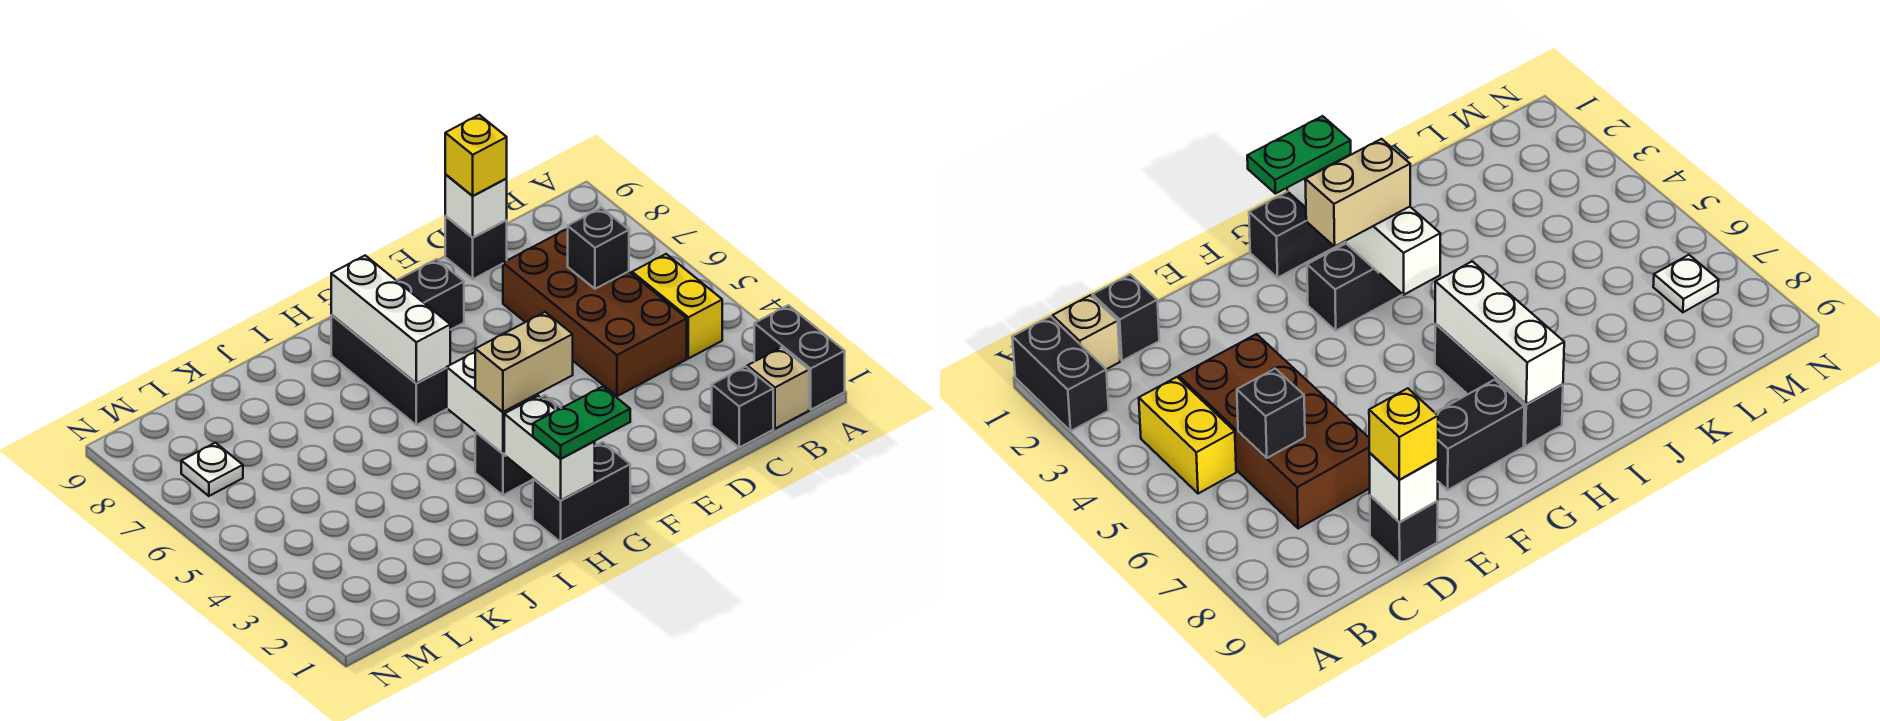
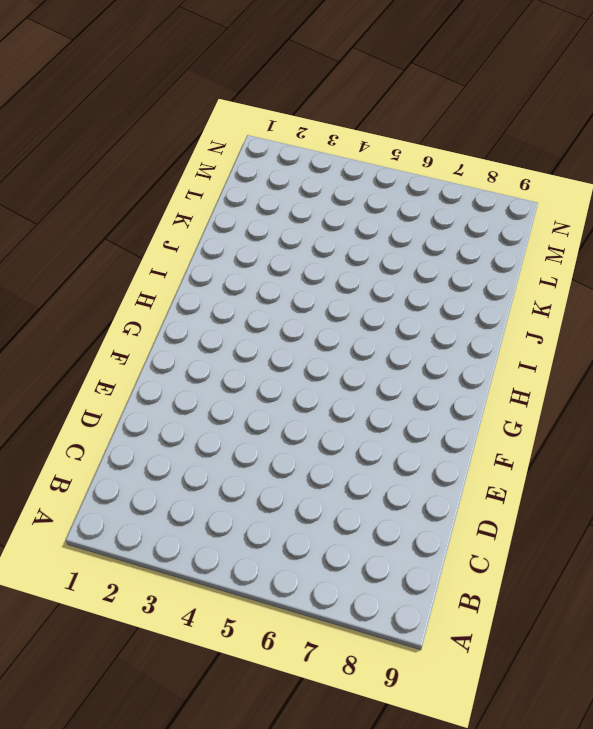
none -> black 1x2 brick [754,305,845,410]
none -> tan 1x1 brick [747,348,809,429]
none -> yellow 1x2 brick [632,254,722,358]

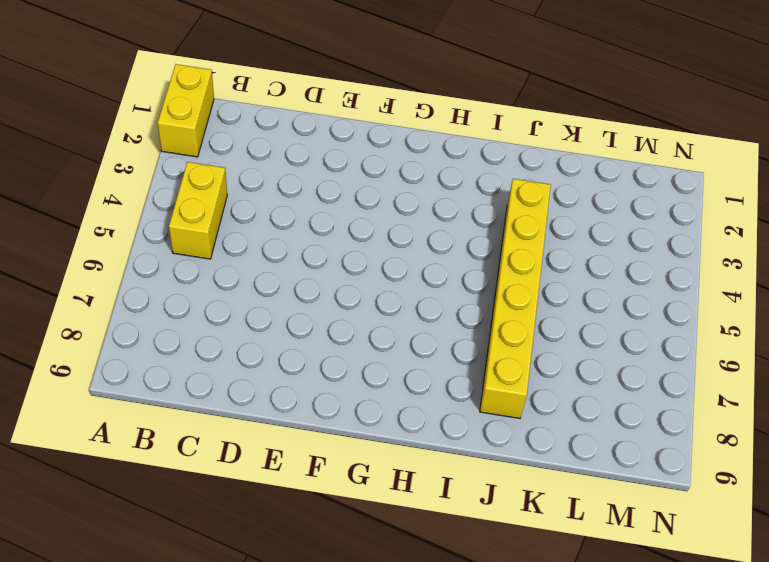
yellow 1x2 brick [158,64,214,157] -> black 1x2 brick [754,305,845,410]
yellow 1x6 brick [480,179,551,418] -> none
none -> tan 1x1 brick [747,348,809,429]
none -> black 1x1 brick [712,366,773,447]
none -> brown 2x4 brick [503,229,687,396]

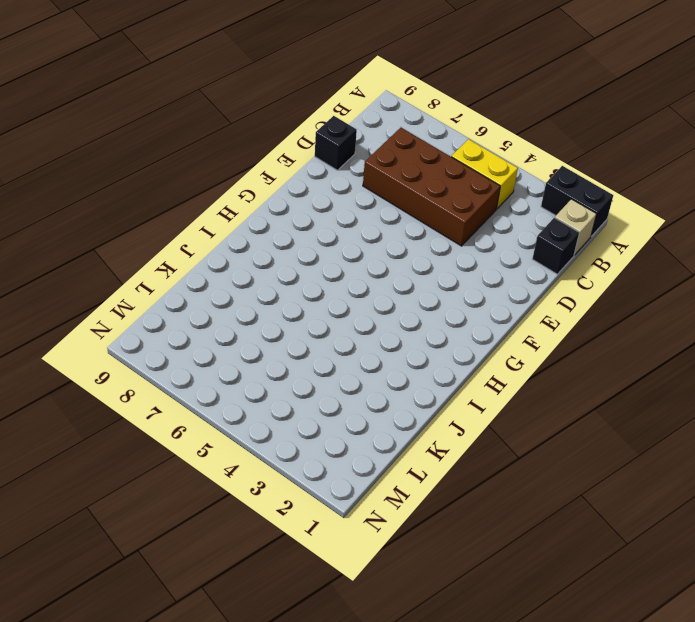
none -> black 1x2 brick [396,259,464,330]
none -> black 1x2 brick [533,442,630,542]
none -> black 1x2 brick [475,395,561,495]

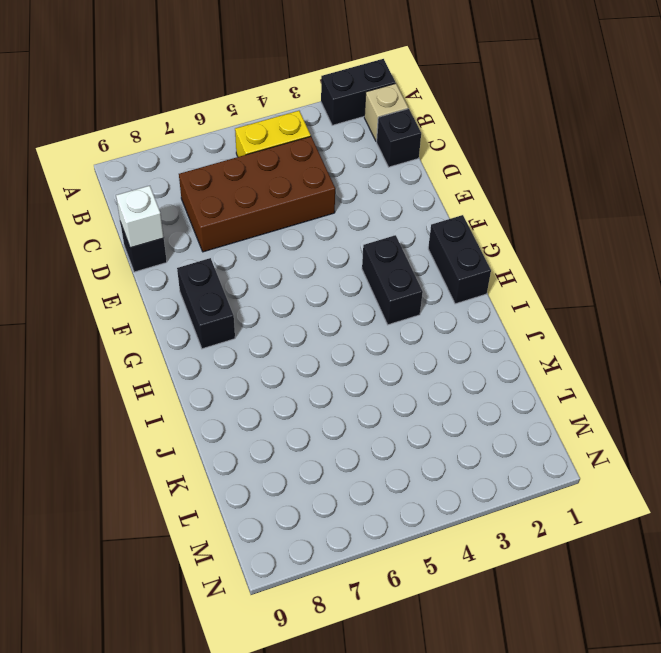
none -> black 1x3 brick [331,315,447,425]
none -> white 1x1 plate [181,443,243,496]
none -> black 1x1 brick [568,208,629,289]

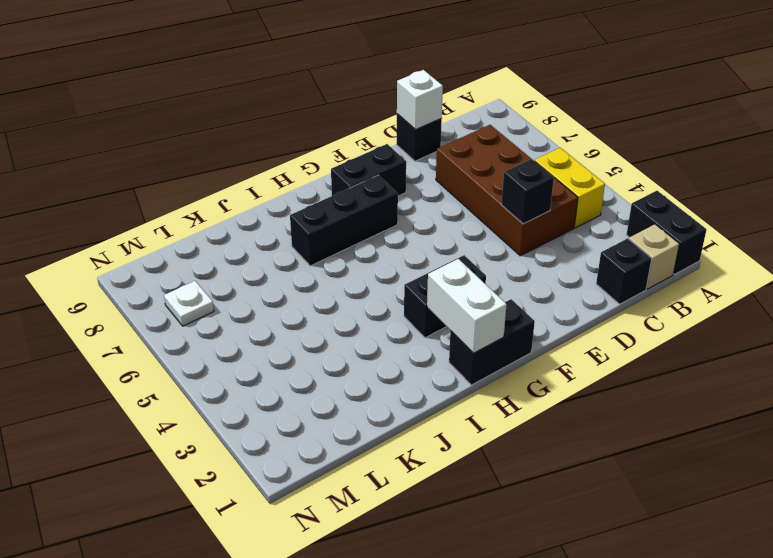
black 1x1 brick [501,159,554,224] -> black 1x1 brick moved to [568,208,629,289]
black 1x3 brick [290,175,398,266] -> black 1x3 brick turned to [331,315,447,425]
none -> white 1x2 brick [447,352,537,453]
none -> white 1x3 brick [331,256,450,383]
none -> yellow 1x1 brick [445,115,507,196]

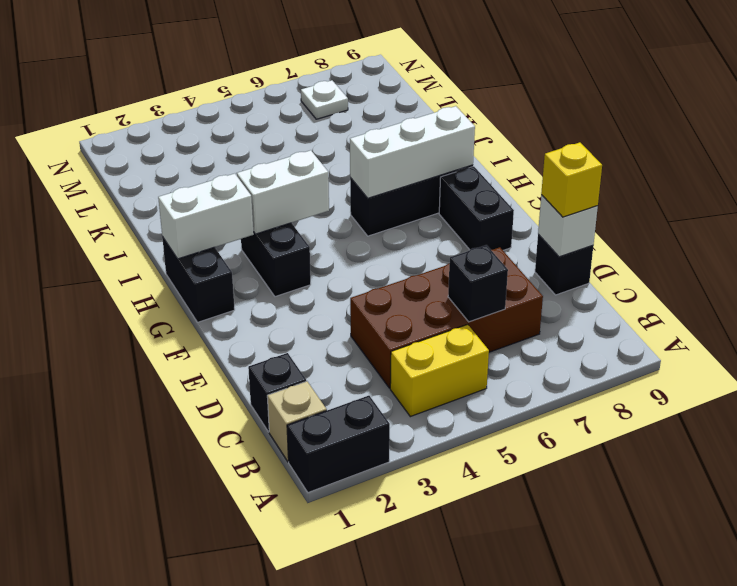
none -> green 1x2 plate [533,387,630,459]
none -> tan 1x2 brick [475,312,573,412]

